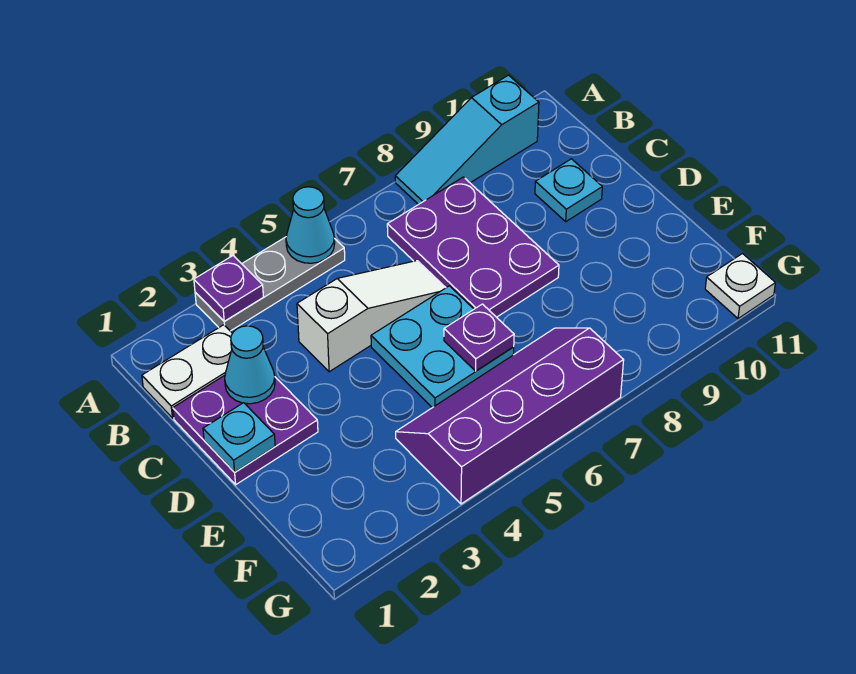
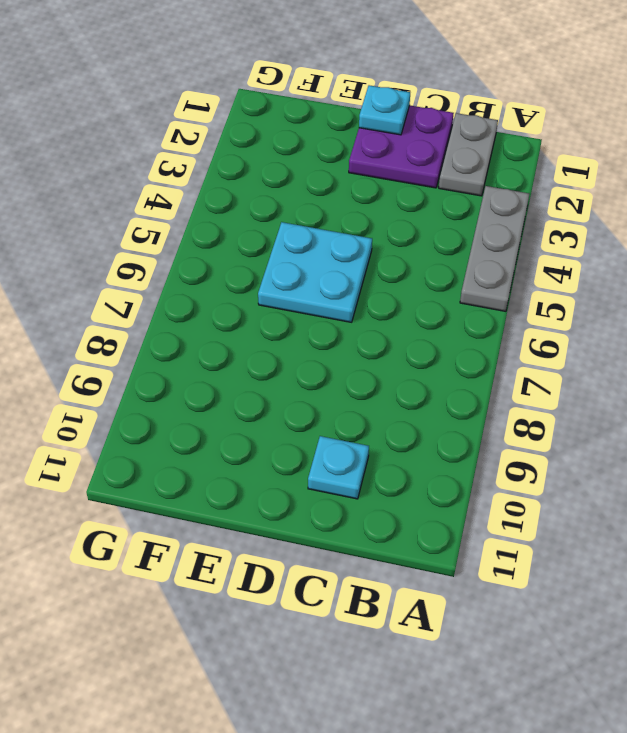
grey 1x2 plate [439,113,498,196] -> white 1x2 plate [142,325,232,418]
none -> cyan 1x3 slope [395,75,539,205]
none -> purple 2x3 plate [387,177,559,317]
none -> white 1x3 slope [297,261,446,372]

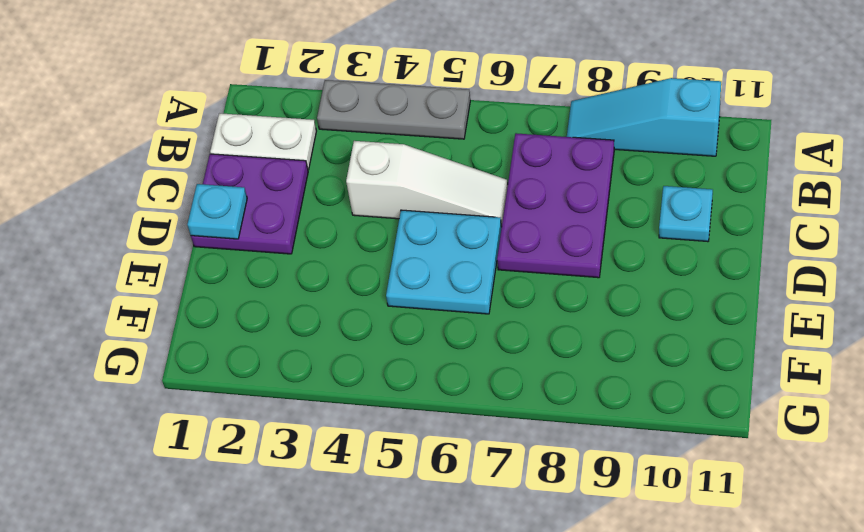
none -> purple 2x4 slope [396,328,624,504]
none -> white 1x1 plate [705,254,775,319]
none -> purple 1x1 plate [194,256,263,321]

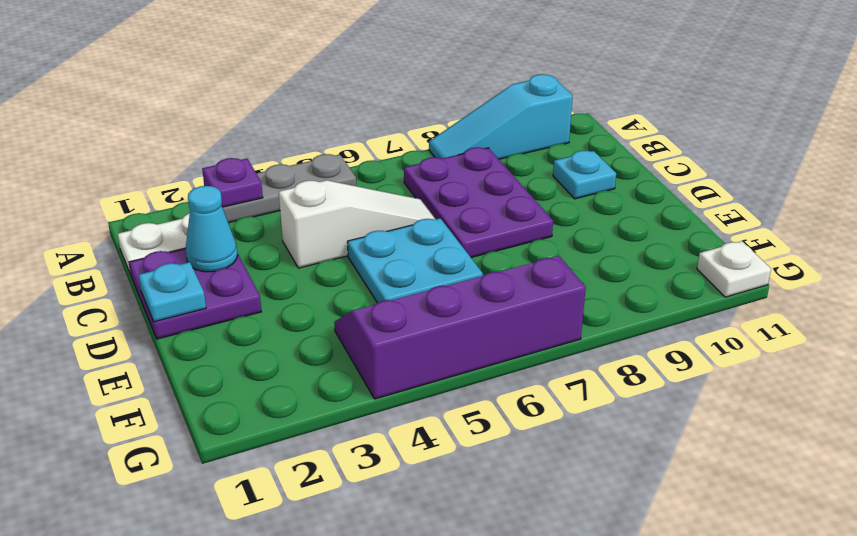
none -> cyan 1x1 cone [286,187,335,263]
none -> purple 1x1 plate [444,304,514,371]

